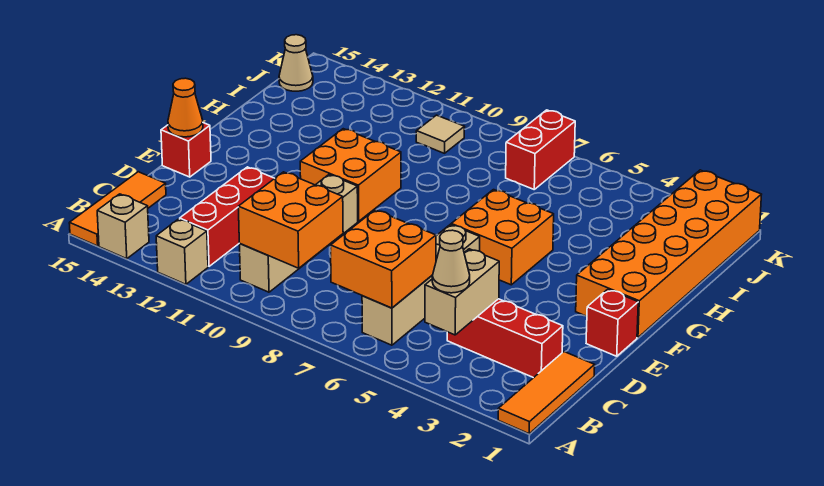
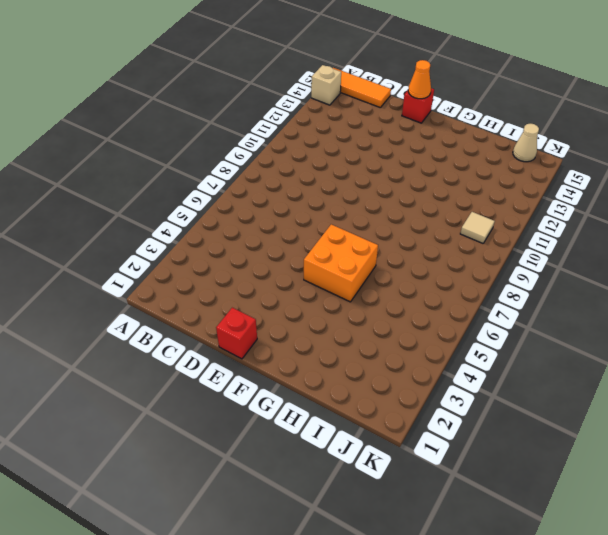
none -> orange 1x3 tile [498,352,595,434]
none -> tan 1x1 brick [156,219,208,284]
none -> tan 1x4 brick [362,224,480,345]

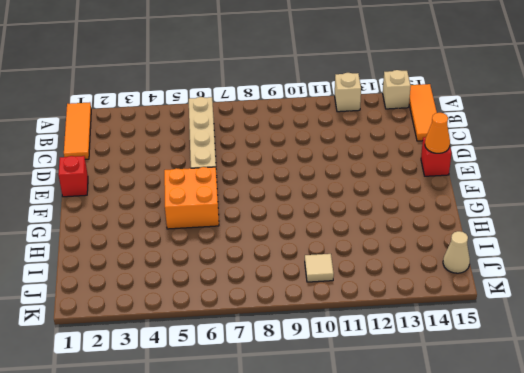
none -> tan 1x4 brick [239,175,358,292]
none -> red 1x3 brick [180,167,275,266]
none -> red 1x3 brick [447,299,563,378]

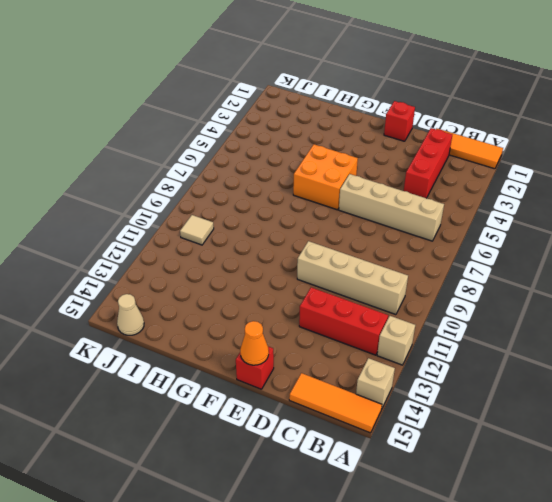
none -> orange 2x6 brick [576,170,762,338]
none -> orange 2x2 brick [300,129,401,221]
none -> red 1x2 brick [506,110,575,189]

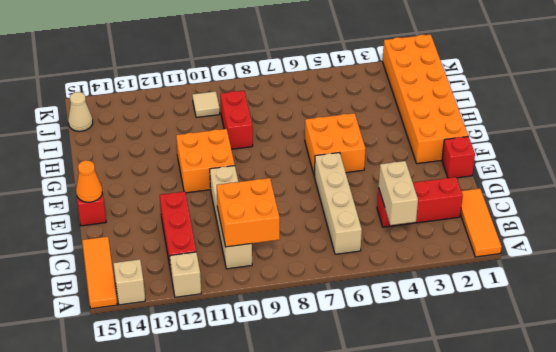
red 1x2 brick [220,91,253,149] -> red 1x2 brick moved to [506,110,575,189]
none -> orange 2x2 brick [331,210,436,308]
none -> tan 1x1 cone [432,230,470,293]

